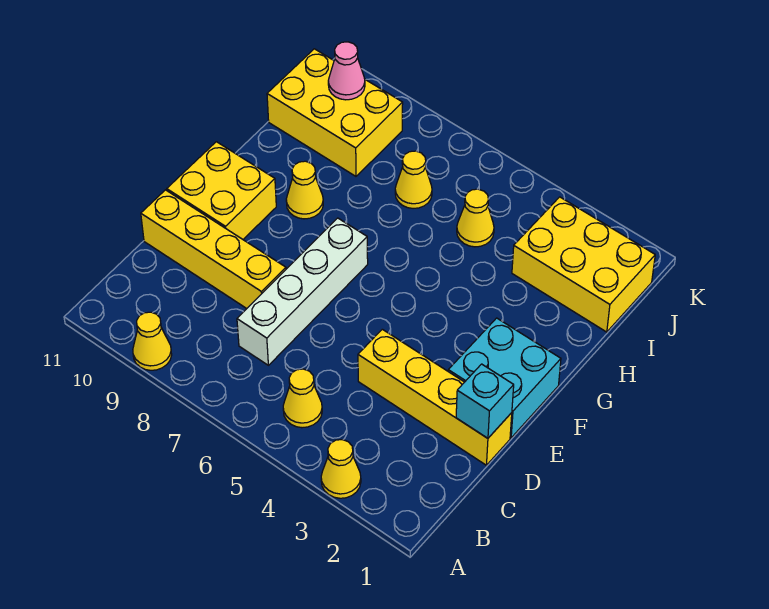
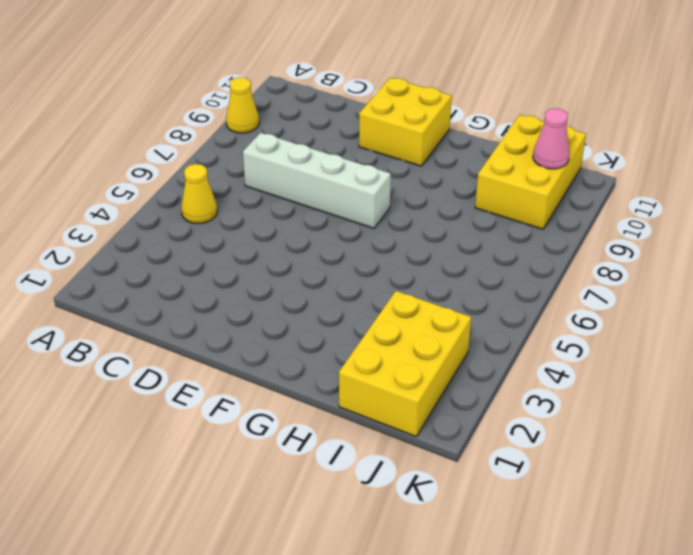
none -> yellow 1x1 cone [321,440,361,498]
none -> yellow 1x4 brick [358,329,512,465]
none -> yellow 1x4 brick [141,190,286,309]

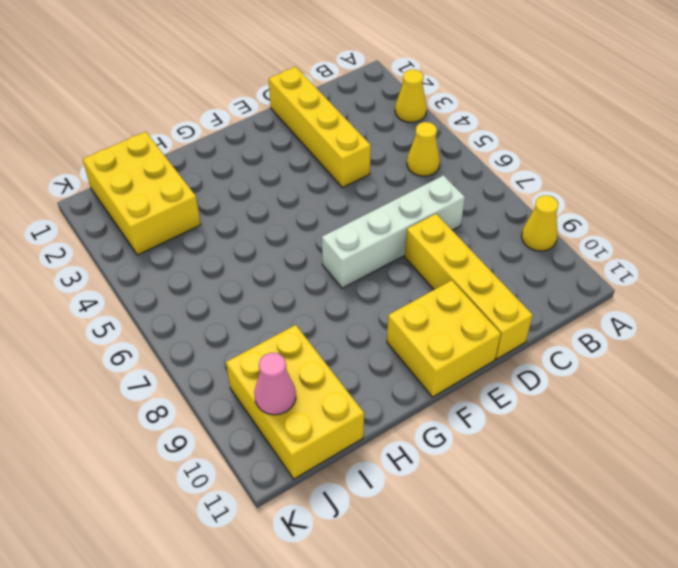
none -> cyan 2x2 brick [448,318,561,438]
none -> yellow 1x1 cone [286,161,323,219]
none -> yellow 1x1 cone [457,189,494,247]

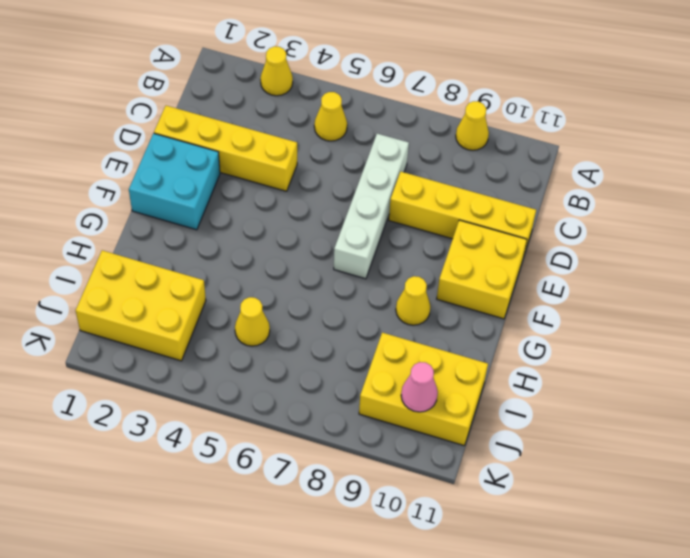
none -> yellow 1x1 cone [395,151,432,208]
none -> cyan 1x1 brick [456,364,514,438]

